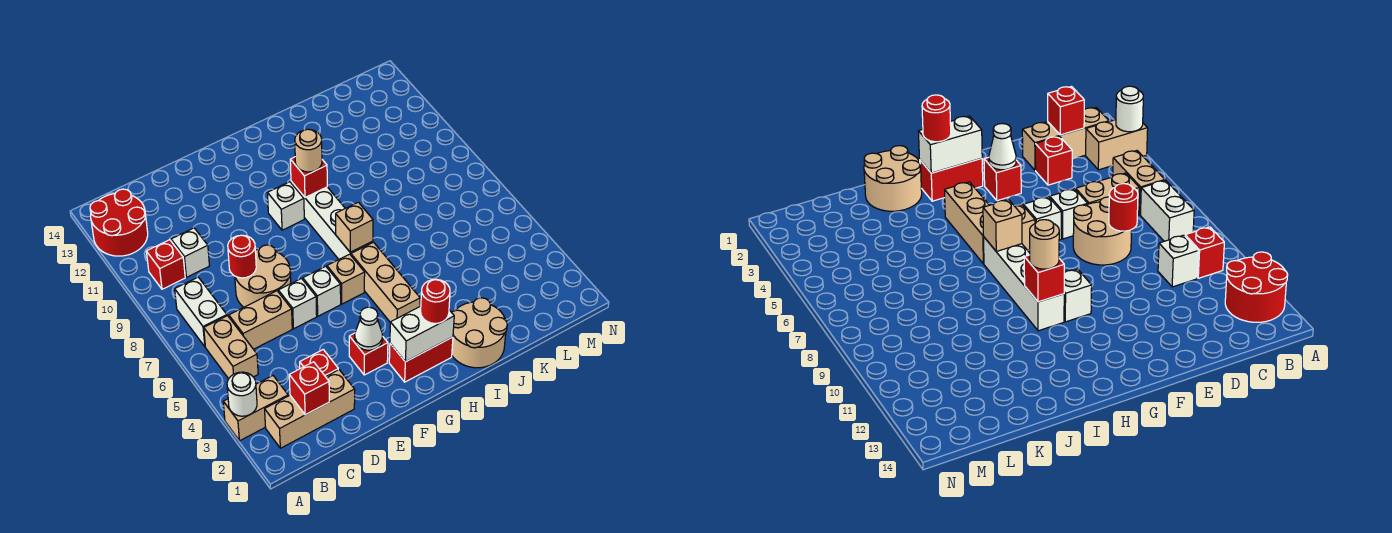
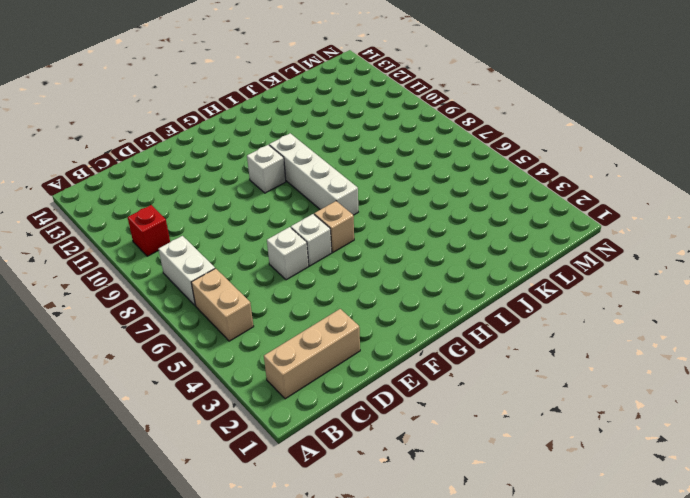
none -> tan 1x2 brick [223,376,288,441]
none -> red 2x2 round brick [90,189,148,256]
none -> tan 1x2 brick [229,291,292,349]

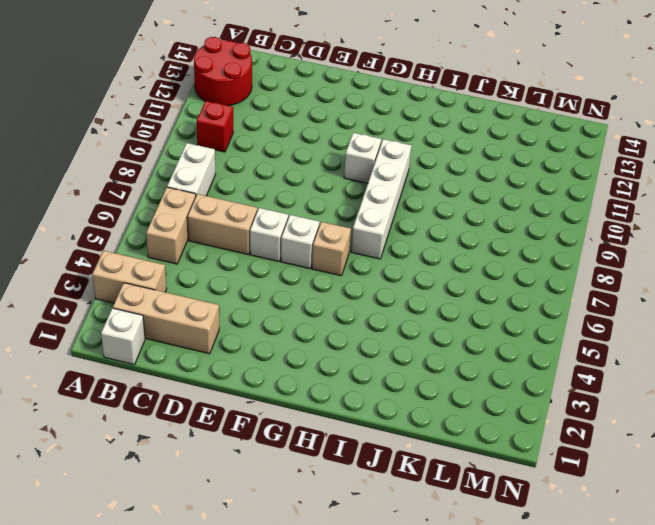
white 1x1 brick [101,308,145,364] -> white 1x1 brick moved to [171,228,209,277]
none -> red 1x1 brick [300,350,338,377]
none -> tan 2x2 round brick [235,245,291,307]
none -> red 1x1 brick [349,333,388,375]

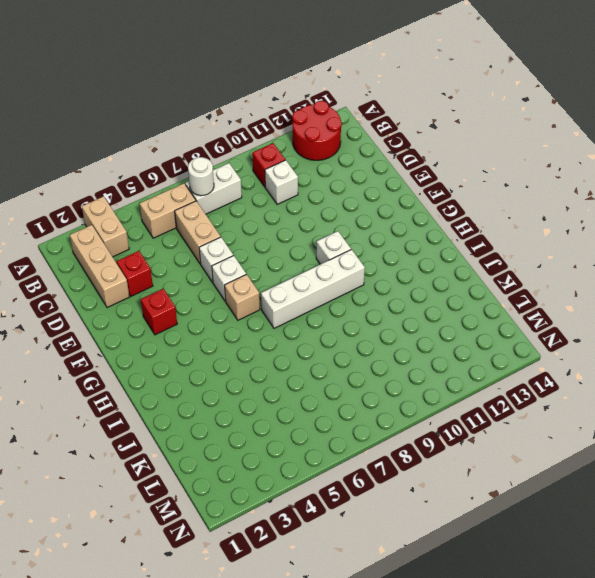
white 1x1 round brick [188,157,214,196] -> white 1x1 round brick moved to [227,372,257,416]
none -> tan 2x2 round brick [235,245,291,307]
none -> red 1x2 brick [389,337,453,382]
none -> tan 1x3 brick [351,242,420,322]

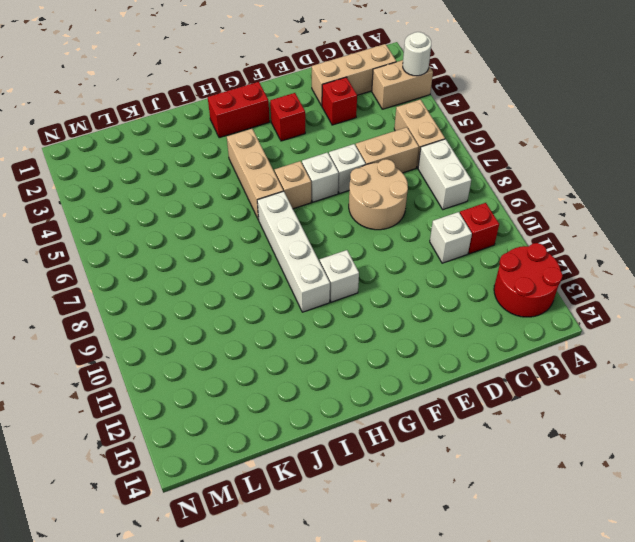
none -> tan 2x2 round brick [452,298,507,368]
none -> red 1x1 brick [289,362,329,415]
none -> red 1x1 round brick [228,235,256,278]

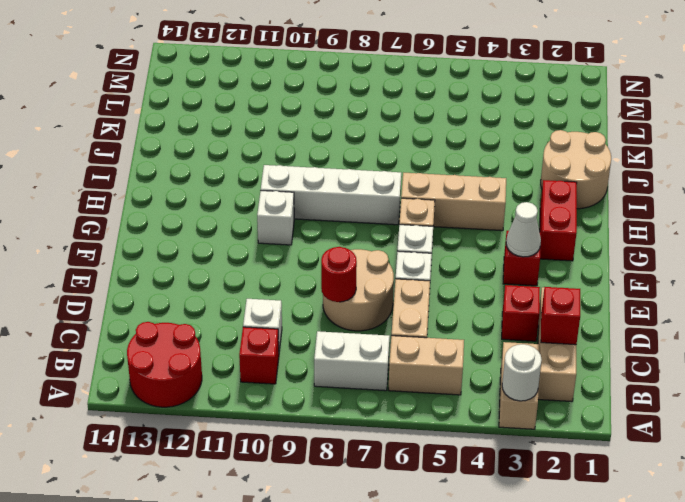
none -> white 1x2 brick [390,306,454,362]
none -> tan 1x1 brick [336,202,373,252]
none -> red 1x1 brick [290,157,327,197]

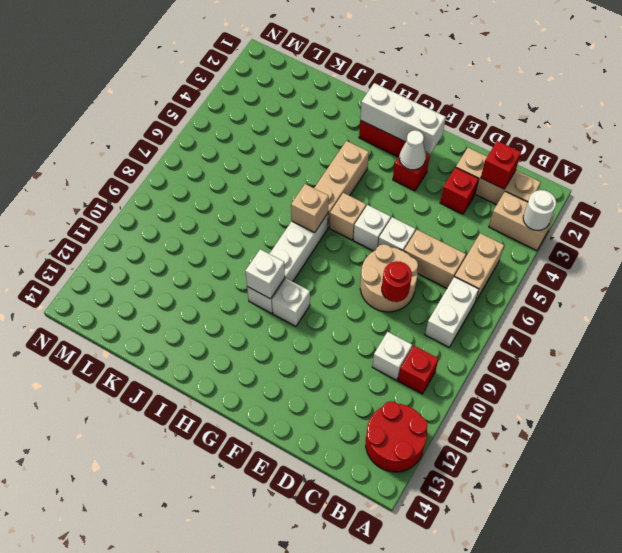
white 1x3 brick [360,83,446,154] -> white 1x2 brick [390,306,454,362]
white 1x1 brick [245,249,285,299] -> red 1x1 brick [290,157,327,197]
none -> tan 2x2 round brick [452,298,507,368]
none -> red 1x1 round brick [421,279,450,323]
none -> tan 1x1 round brick [295,129,322,172]

